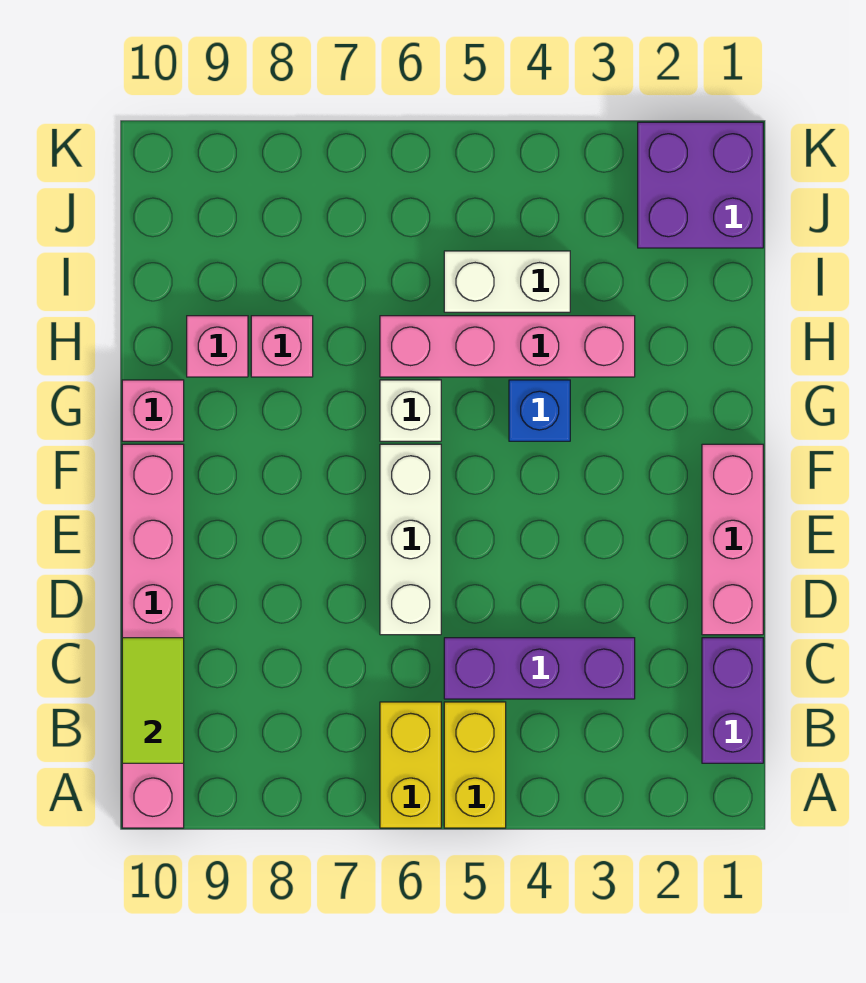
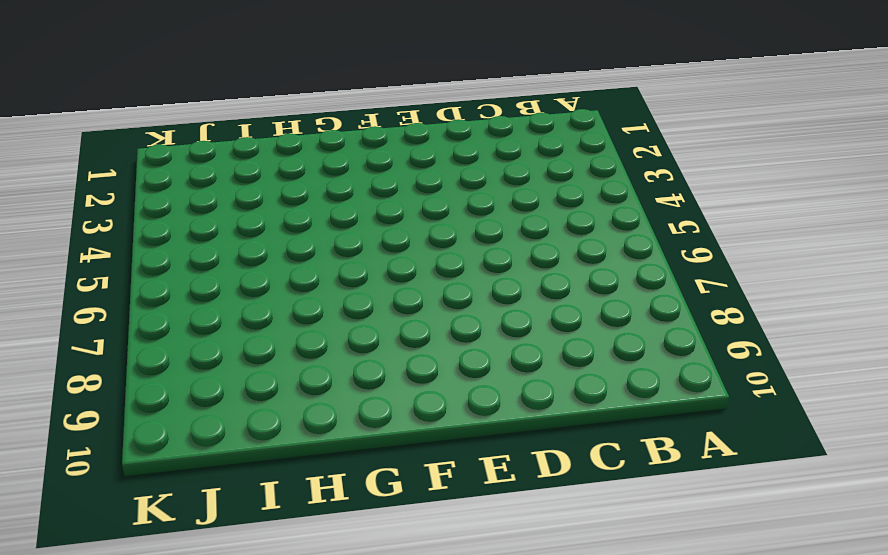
none -> yellow 1x2 brick [444,702,506,828]
none -> yellow 1x2 brick [380,702,441,828]
none -> pink 1x6 brick [122,444,184,828]

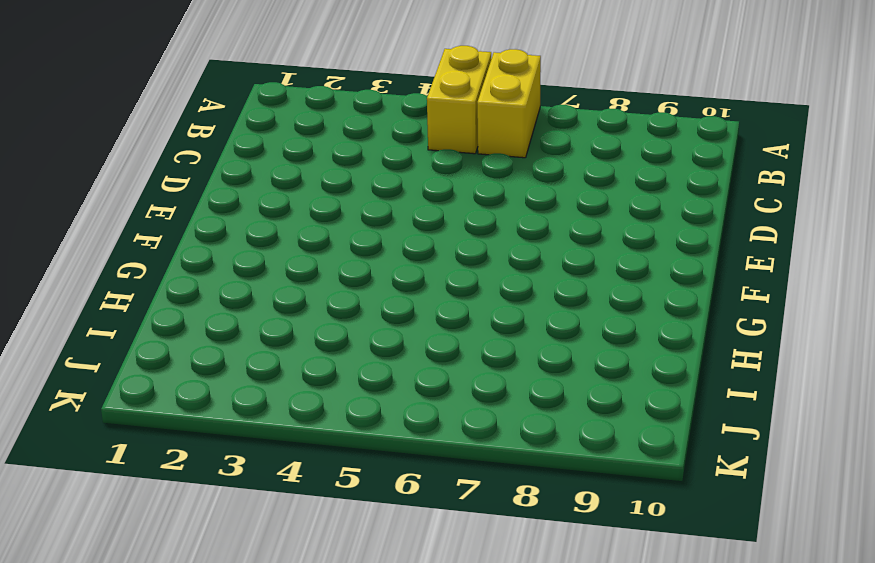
none -> pink 1x6 brick [122,444,184,828]
none -> purple 1x2 brick [702,638,763,763]
none -> purple 1x3 brick [444,638,635,699]

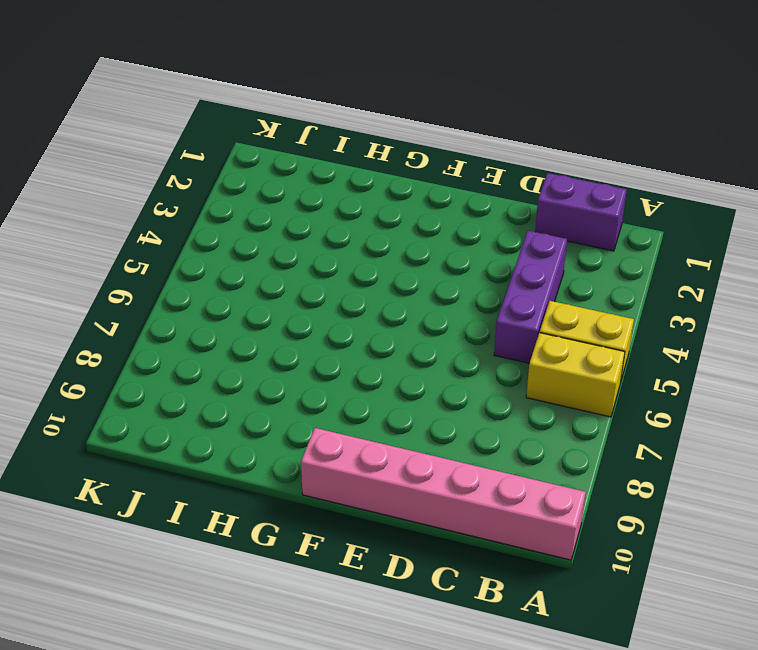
none -> pink 1x3 brick [702,444,763,635]
none -> white 1x3 brick [380,444,441,635]
none -> blue 1x1 brick [509,380,570,441]

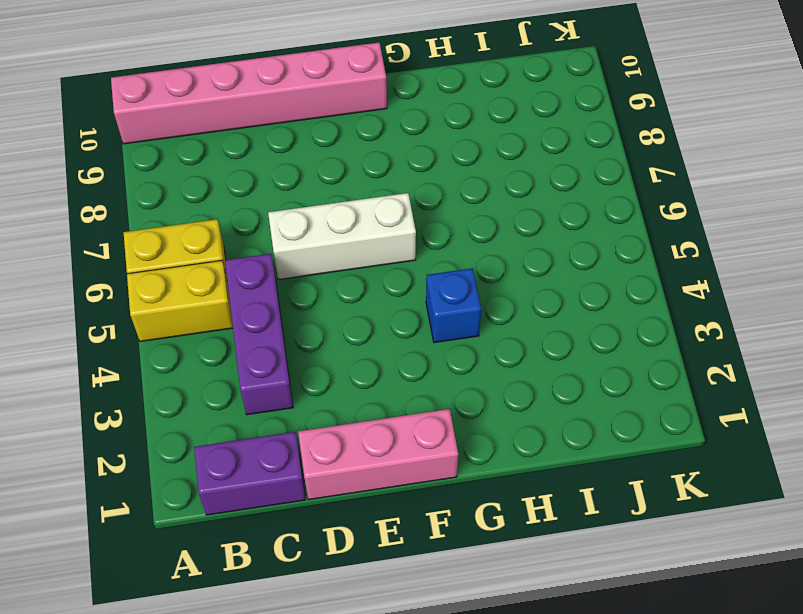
none -> white 1x1 brick [380,380,441,441]
none -> pink 1x1 brick [122,380,184,441]
none -> pink 1x4 brick [380,316,635,377]

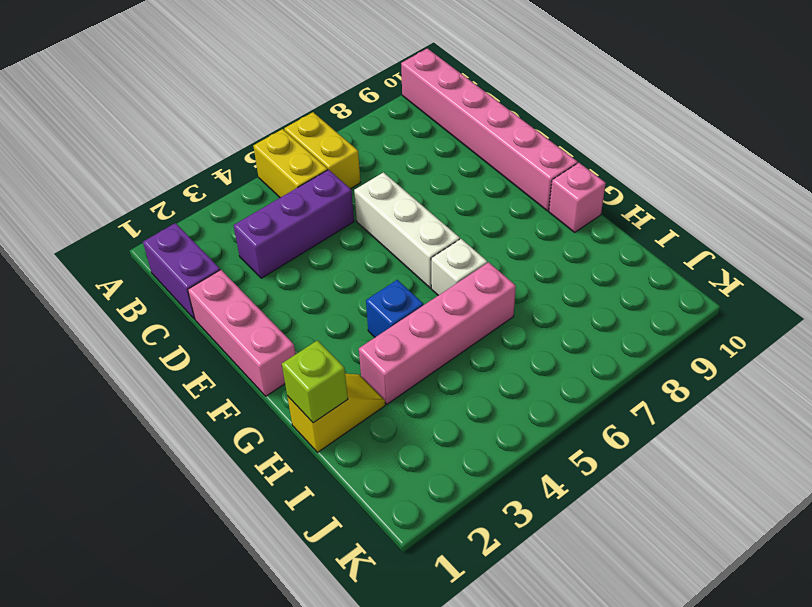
yellow 1x2 slope [287,374,385,452] -> none
lime 1x1 brick [282,340,348,423] -> none
none -> pink 1x1 brick [251,316,313,377]
none -> pink 1x1 brick [187,316,248,377]
none -> white 1x2 brick [444,251,570,312]

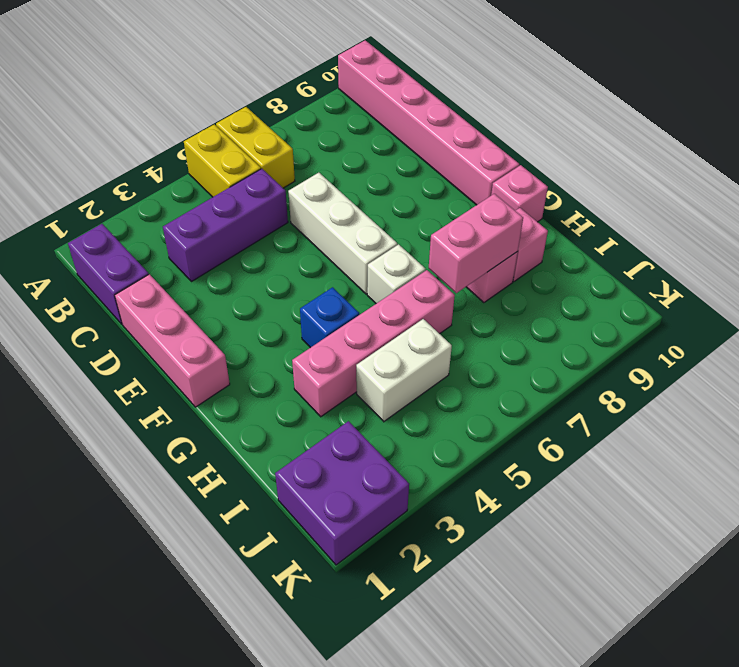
pink 1x2 brick [429,194,523,293] -> none
none -> lime 1x2 tile [122,638,184,763]

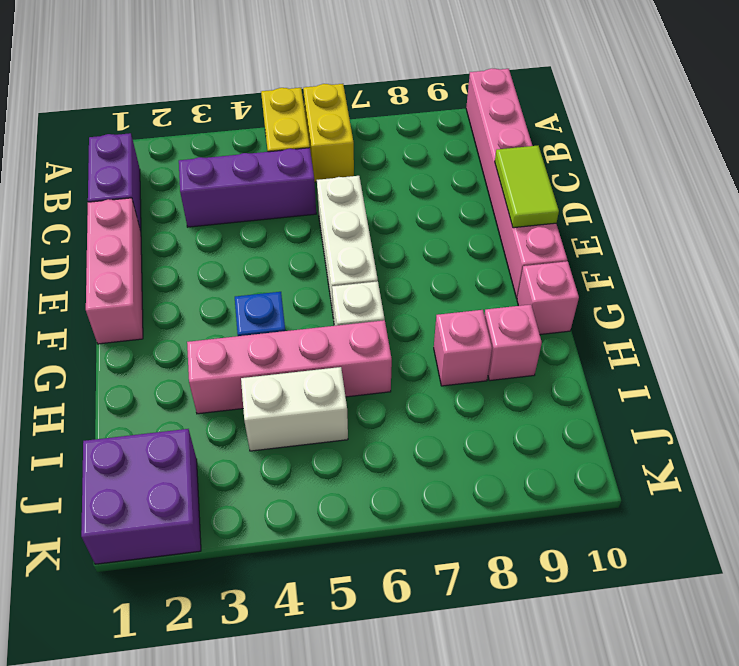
lime 1x2 tile [495,146,559,228] -> lime 1x2 tile moved to [122,638,184,763]

